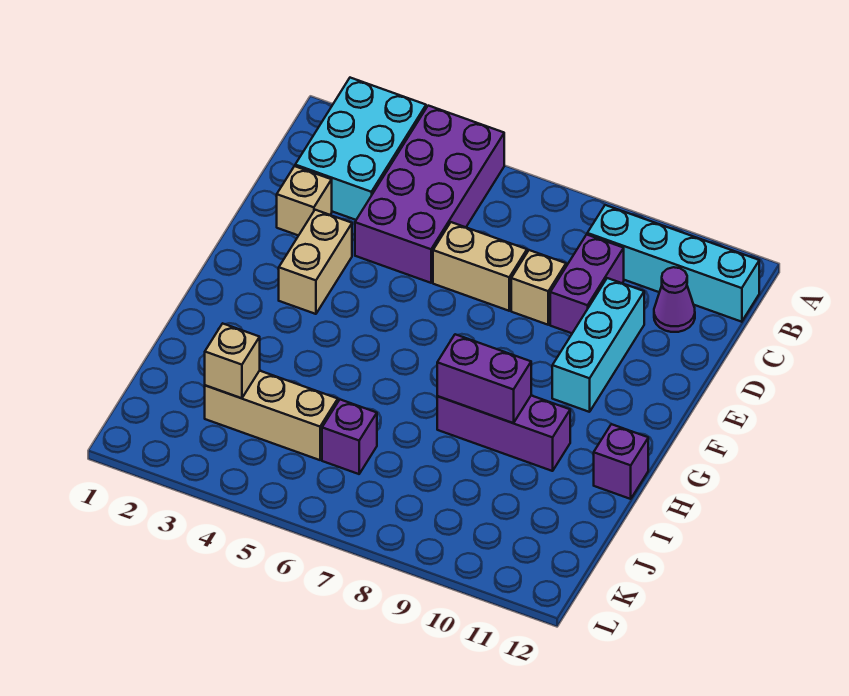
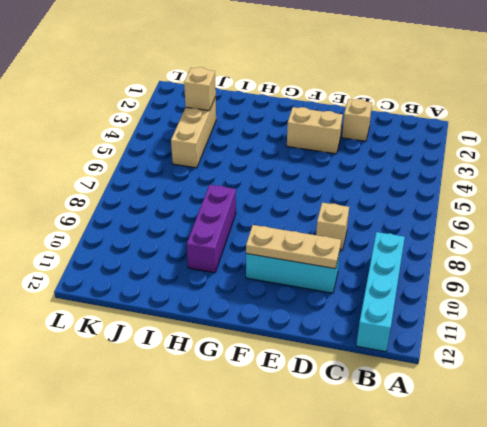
tan 1x3 plate [246,225,341,269] -> none
none -> cyan 2x3 brick [295,78,426,220]
none -> purple 2x4 brick [355,106,504,283]
none -> purple 1x2 brick [550,234,624,333]

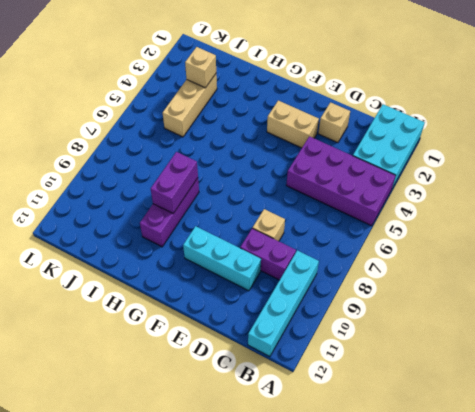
cyan 2x3 brick [353,104,425,188] -> cyan 2x3 brick turned to [295,78,426,220]
none -> purple 1x1 cone [654,267,695,332]
none -> tan 1x2 brick [433,222,527,311]
none -> purple 1x1 brick [594,424,648,499]

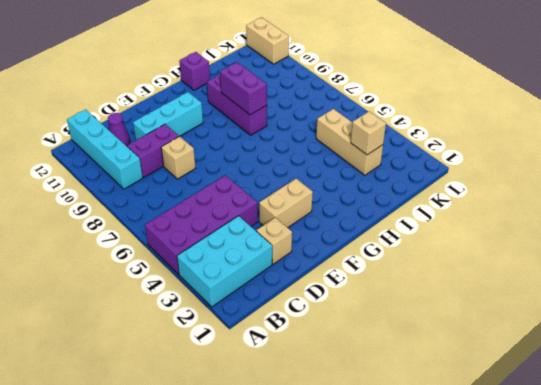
tan 1x2 brick [246,17,289,64] -> tan 1x2 brick moved to [433,222,527,311]
none -> purple 1x1 brick [322,400,377,474]

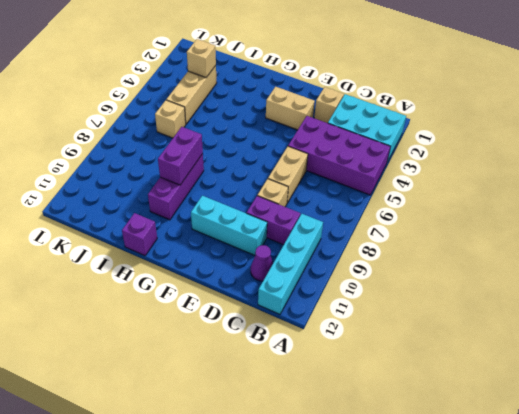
tan 1x1 brick [155,100,186,138] -> purple 1x1 brick [322,400,377,474]

